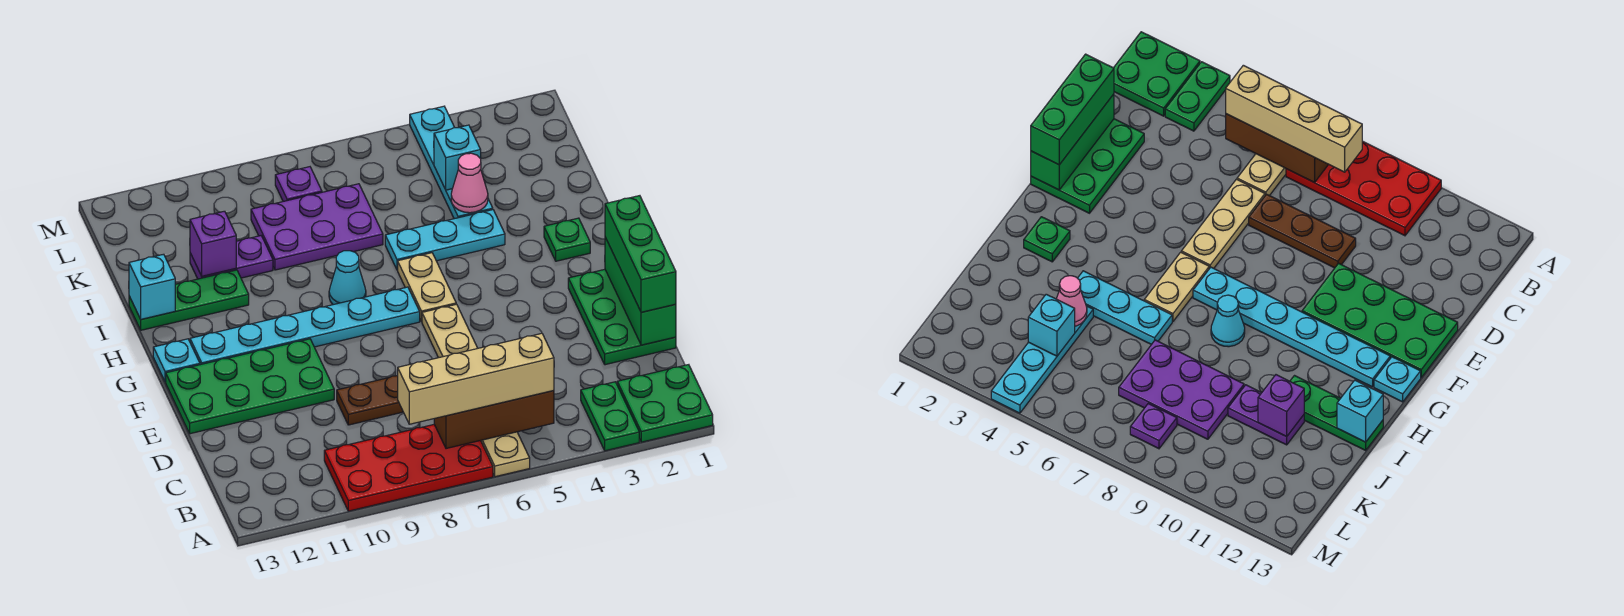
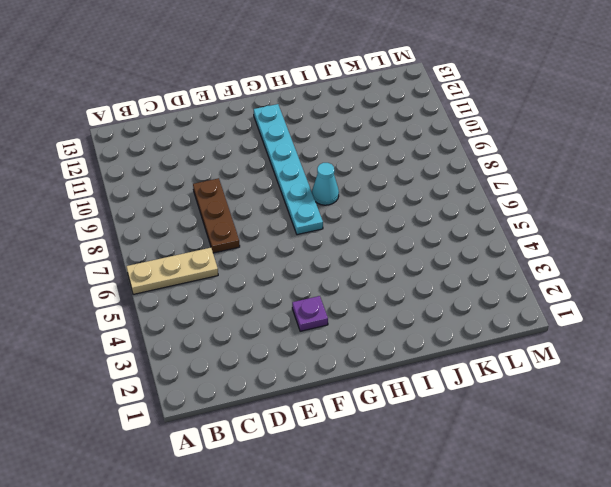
purple 1x1 plate [292,296,328,331] -> purple 1x1 plate moved to [275,167,322,201]
none -> green 2x2 plate [617,365,713,442]
none -> green 1x2 plate [581,382,639,451]
none -> red 2x4 plate [324,425,493,511]

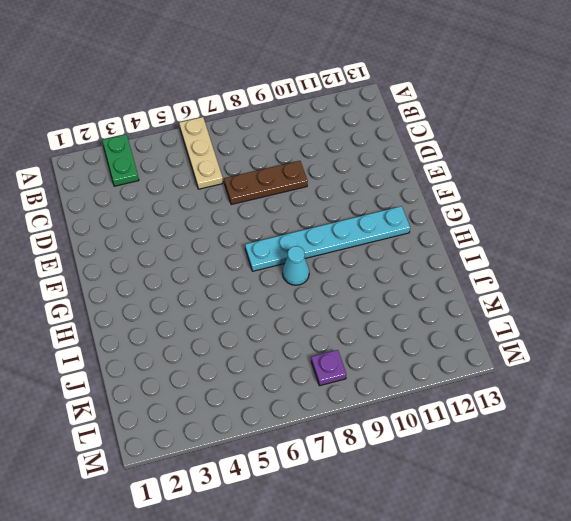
none -> green 2x2 plate [617,365,713,442]
none -> red 2x4 plate [324,425,493,511]
none -> green 2x3 plate [568,269,676,365]

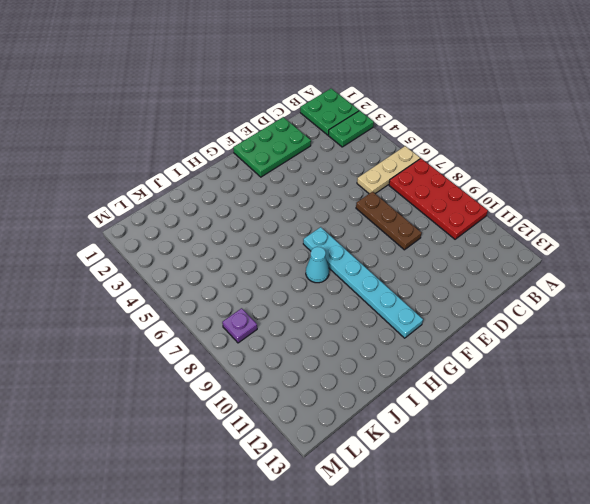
none -> tan 1x3 plate [422,304,478,358]
none -> green 2x4 plate [166,339,334,434]
none -> tan 1x2 plate [398,253,456,322]

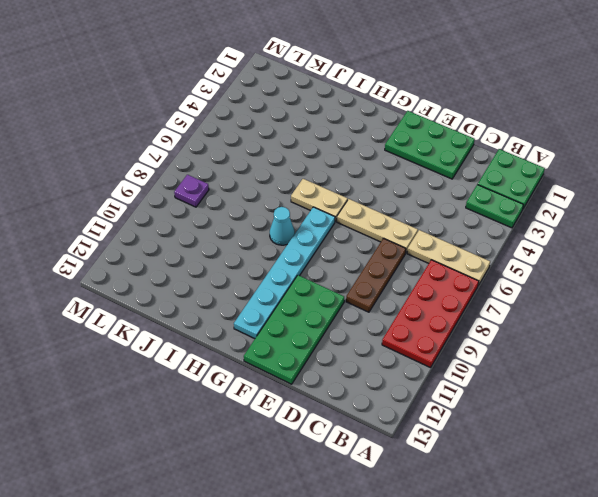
none -> cyan 1x1 plate [153,339,200,382]
none -> green 1x1 plate [544,218,590,261]
none -> cyan 1x3 plate [385,210,505,270]

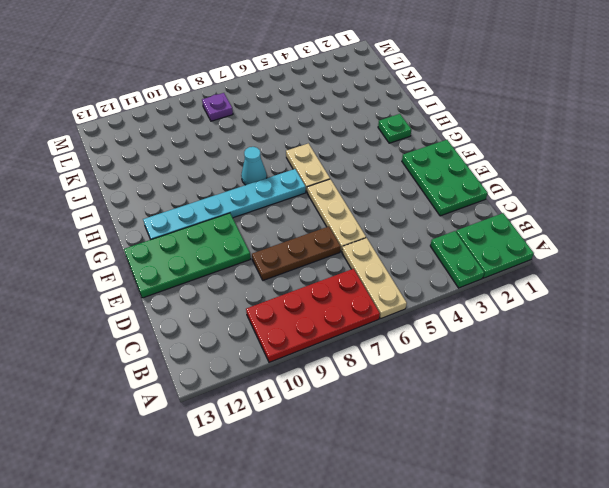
none -> cyan 1x1 plate [153,339,200,382]
none -> cyan 1x3 plate [385,210,505,270]
none -> green 1x3 plate [129,270,249,330]

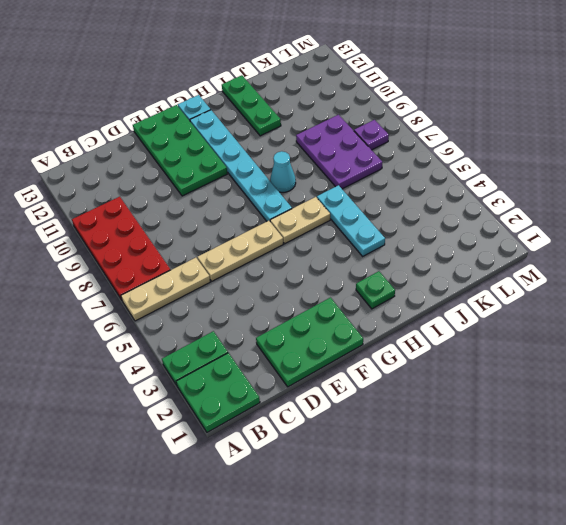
none -> brown 1x3 plate [337,376,403,425]
none -> cyan 1x4 plate [410,106,493,219]
none -> purple 1x2 plate [190,236,273,279]

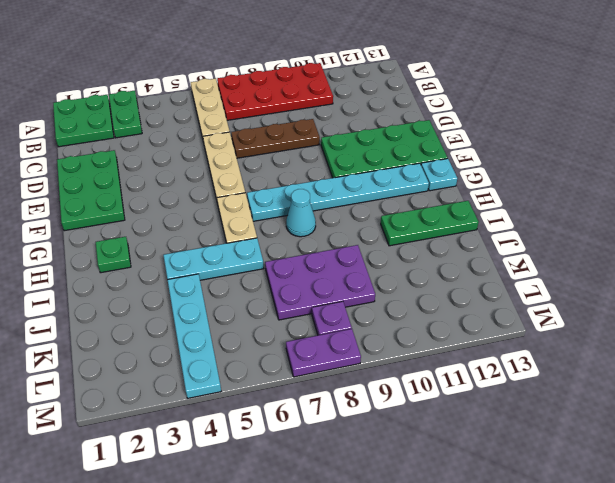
purple 1x2 plate [286,329,361,377] -> purple 1x2 plate moved to [190,236,273,279]
none -> brown 1x3 brick [434,391,554,449]
none -> green 1x3 brick [605,237,676,345]
none -> cyan 1x1 brick [129,254,175,319]

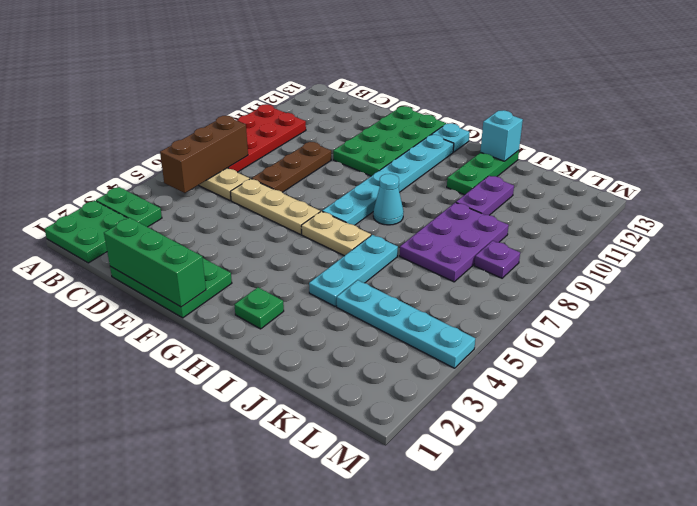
none -> pink 1x1 cone [451,153,488,213]
none -> purple 1x1 brick [190,211,236,276]
none -> cyan 1x1 brick [434,125,481,190]

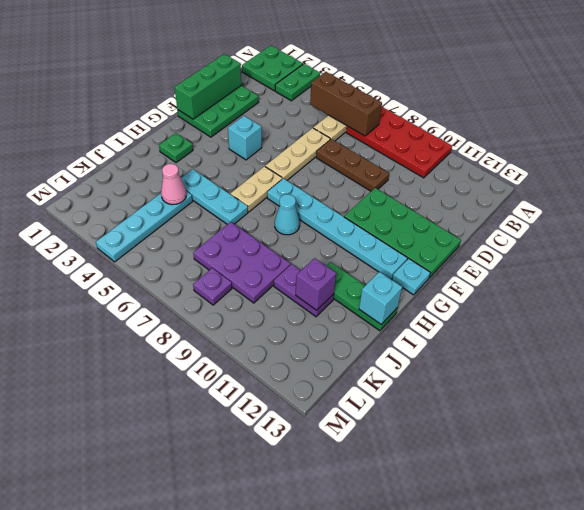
cyan 1x1 brick [228,116,262,160] -> cyan 1x1 brick moved to [434,125,481,190]
none -> tan 1x4 brick [398,333,554,424]
none -> green 1x3 brick [605,196,676,312]

